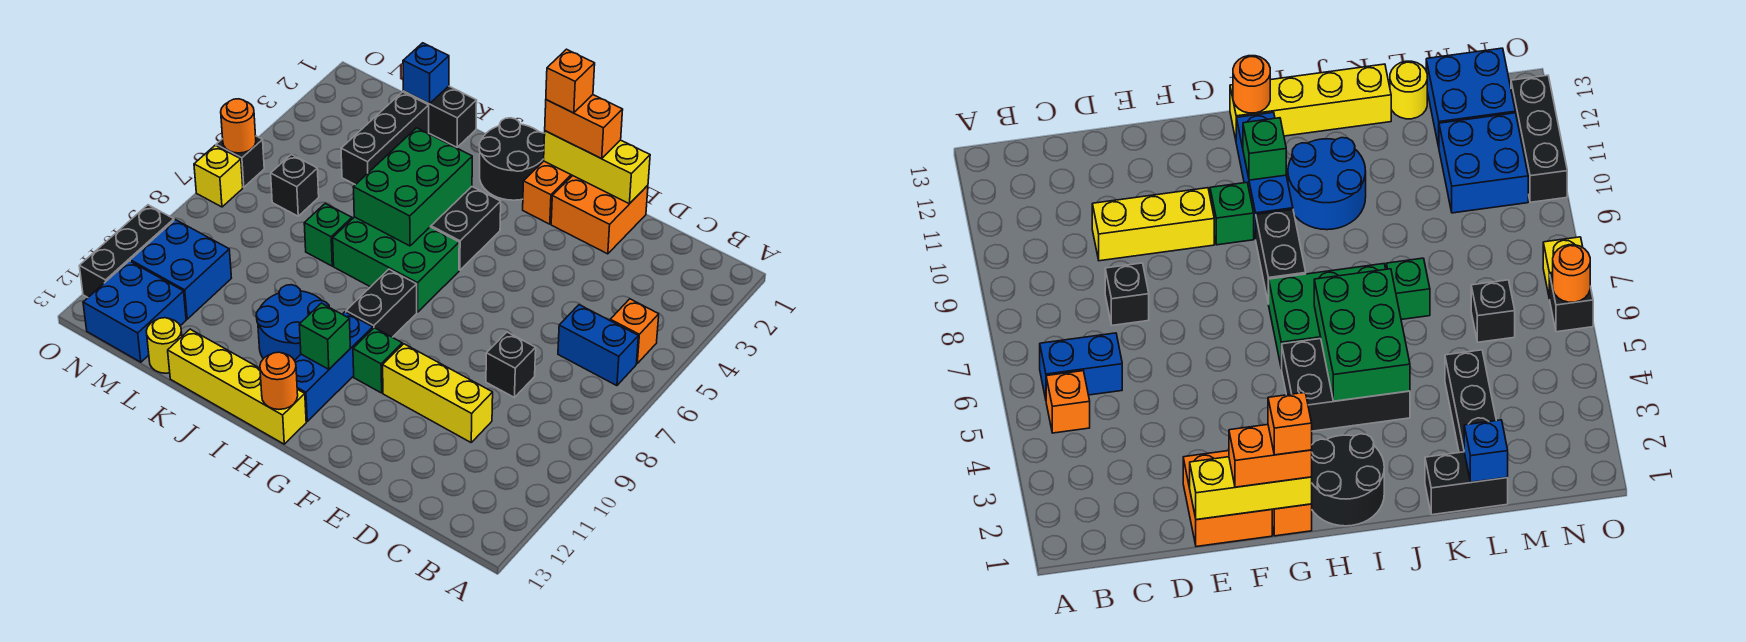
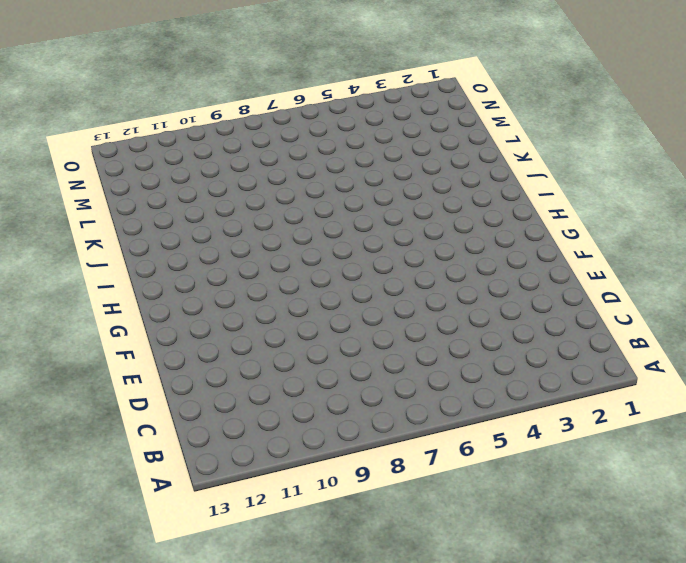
none -> orange 1x1 brick [610,299,659,363]
none -> blue 1x2 brick [558,305,638,386]
none -> black 1x1 brick [486,332,536,398]
none -> yellow 1x3 brick [383,344,493,442]

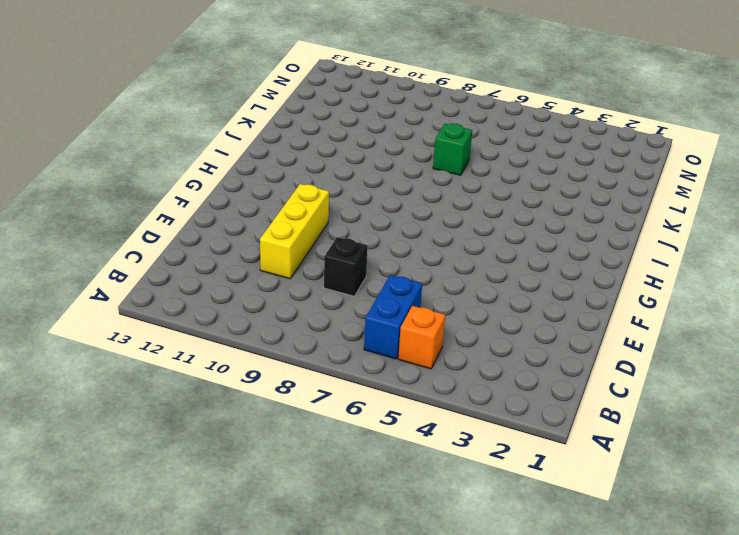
none -> orange 2x2 brick [551,176,648,254]
none -> orange 1x2 brick [523,161,572,224]
none -> green 1x1 brick [353,328,402,393]
none -> black 2x2 round brick [479,118,545,200]

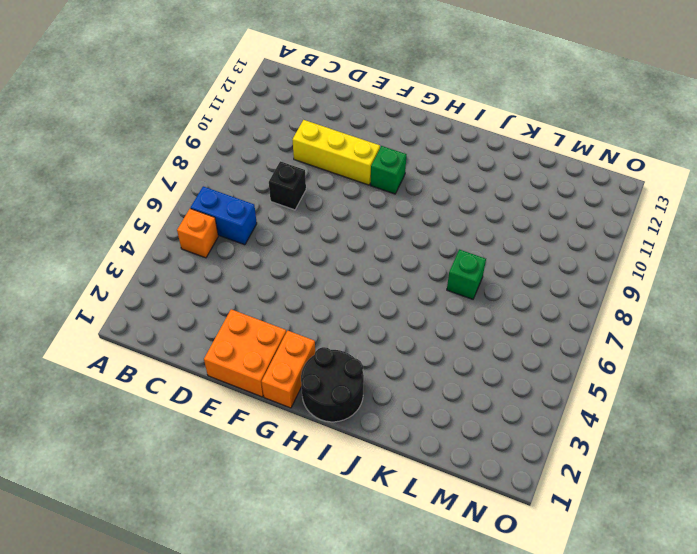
none -> black 2x3 brick [430,187,501,270]
none -> green 2x3 brick [333,217,459,312]
none -> black 1x2 brick [346,269,417,337]
none -> blue 1x3 brick [295,312,373,421]

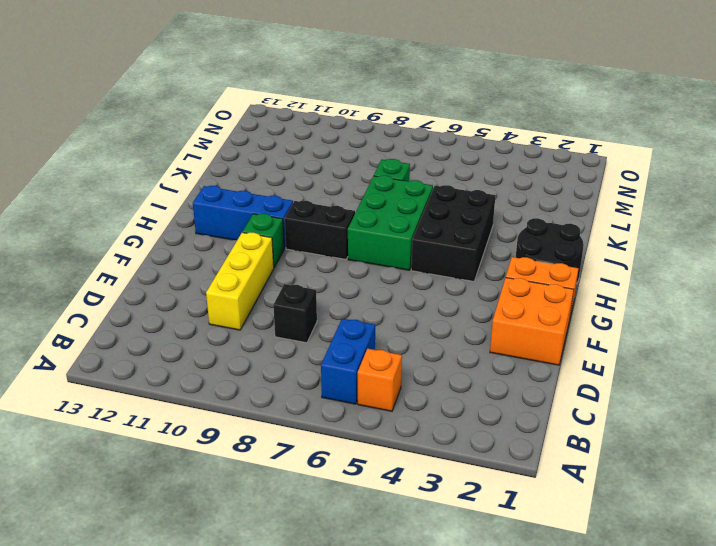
none -> yellow 1x4 brick [168,329,306,444]
none -> blue 2x2 round brick [256,285,329,360]
none -> black 1x2 brick [403,86,477,147]
none -> black 1x3 brick [341,92,429,185]

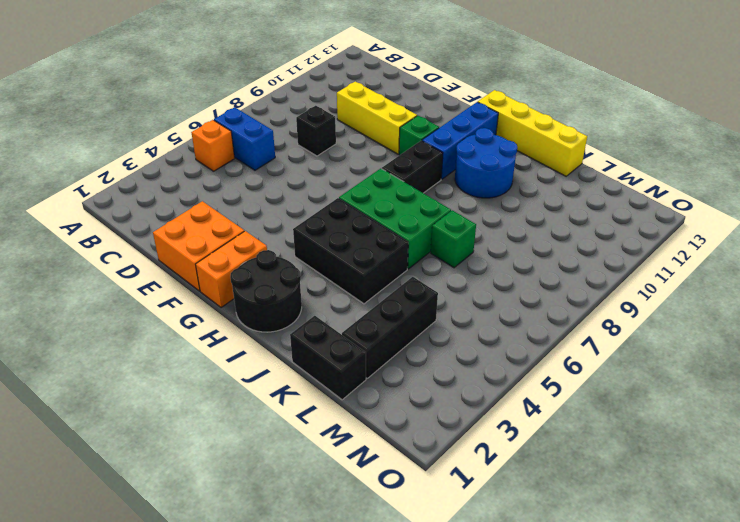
none -> yellow 1x1 round brick [146,318,182,373]
none -> black 1x1 brick [271,154,319,216]
none -> blue 2x2 brick [130,220,231,319]
none -> blue 2x2 brick [83,261,186,362]

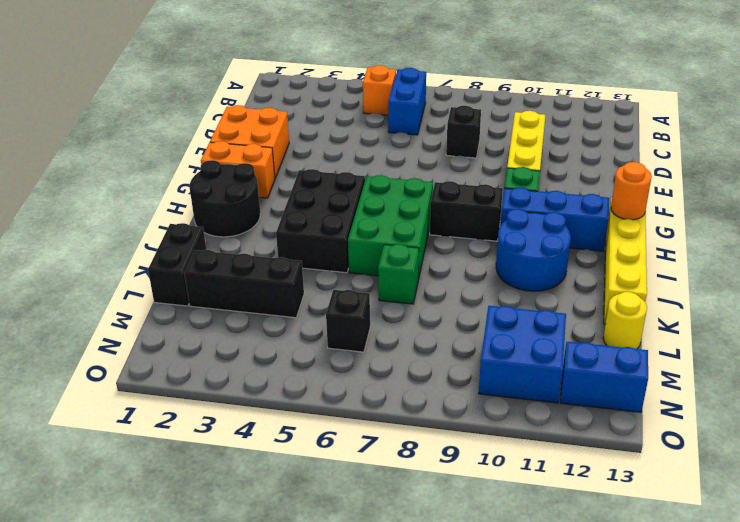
blue 1x2 brick [560,342,648,412] -> blue 2x2 brick [83,261,186,362]
none -> black 1x1 brick [216,136,264,187]
none -> yellow 1x1 brick [194,146,243,207]
none -> black 1x3 brick [79,205,174,297]
none -> yellow 1x3 brick [544,131,650,204]

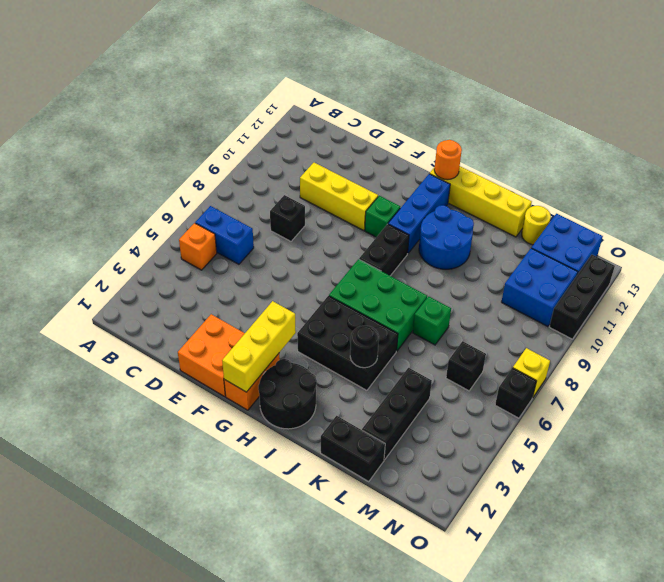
yellow 1x3 brick [222,301,296,392] -> yellow 1x3 brick turned to [544,131,650,204]
black 1x1 round brick [350,326,379,368] -> green 2x3 brick [353,128,472,246]
none -> green 1x1 brick [299,303,350,369]
none -> blue 1x1 brick [403,43,449,104]
none -> orange 1x1 round brick [221,99,256,153]
none -> orange 1x2 brick [545,95,623,159]

